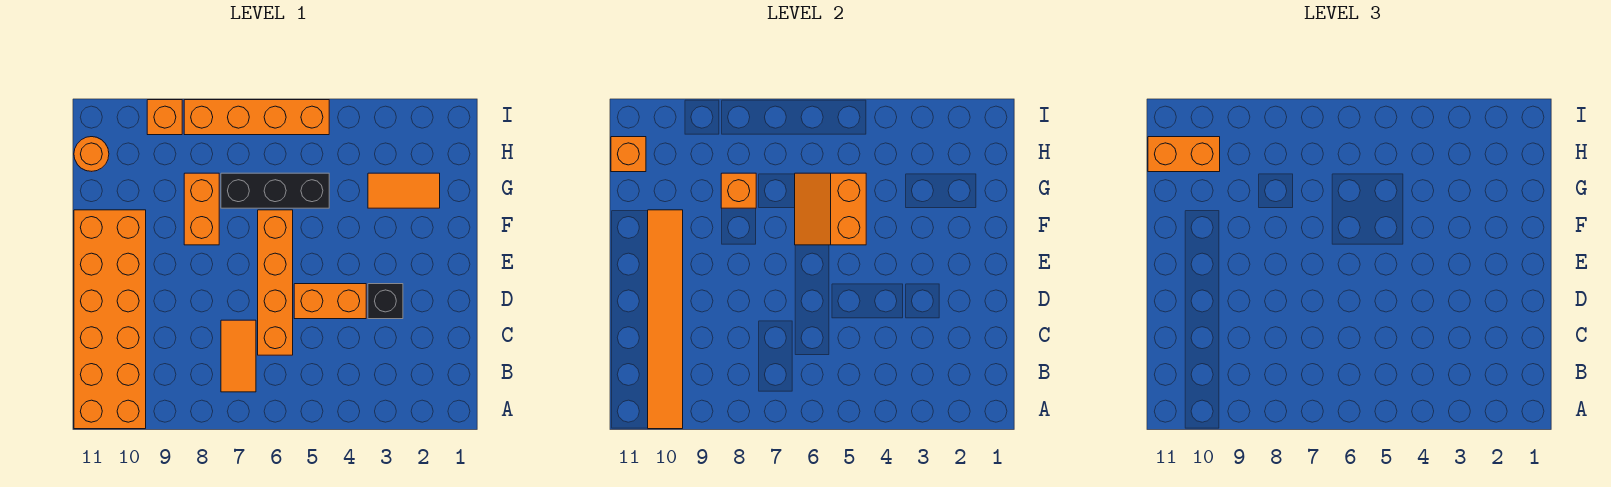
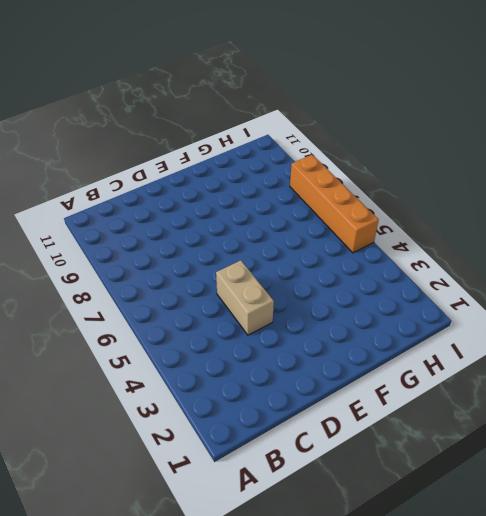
tan 1x2 brick [216,260,274,335] -> orange 1x2 brick [294,284,366,319]
none -> orange 2x6 brick [74,210,146,429]
none -> orange 1x2 tile [221,320,256,392]
none -> orange 1x4 brick [258,210,293,355]

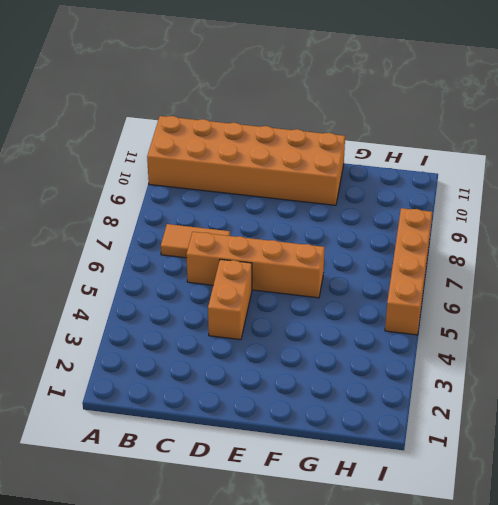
none -> black 1x1 brick [368,284,403,319]
none -> orange 1x2 brick [184,173,219,245]
none -> orange 1x2 tile [368,173,440,208]

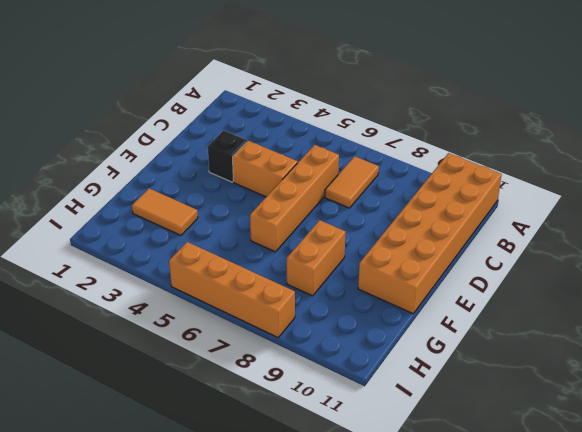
none -> black 1x3 brick [221,173,329,208]
none -> orange 1x1 round brick [74,137,109,171]
none -> orange 1x1 brick [147,100,182,135]

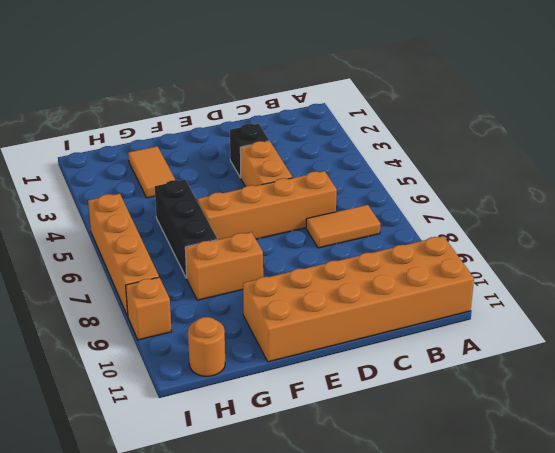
none -> orange 1x6 tile [648,210,683,429]
none -> orange 2x2 slope [795,173,866,245]
none -> orange 1x1 brick [721,173,756,208]

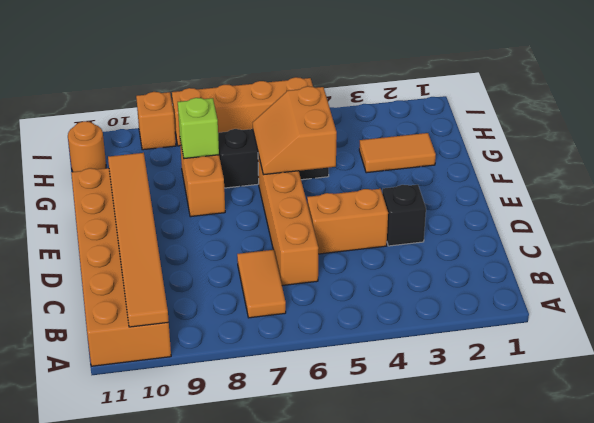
lime 1x1 brick [178,98,219,159] -> orange 1x1 brick [721,173,756,208]
none -> orange 1x1 brick [611,137,646,172]
none -> orange 1x2 brick [1148,137,1220,172]

